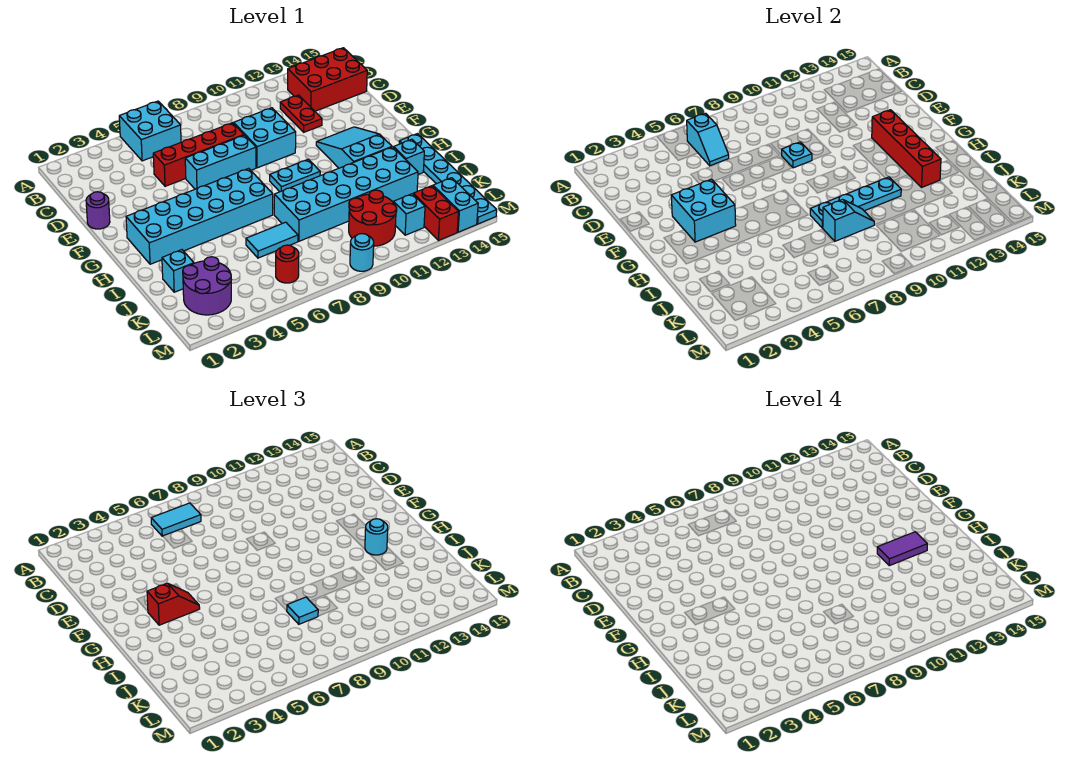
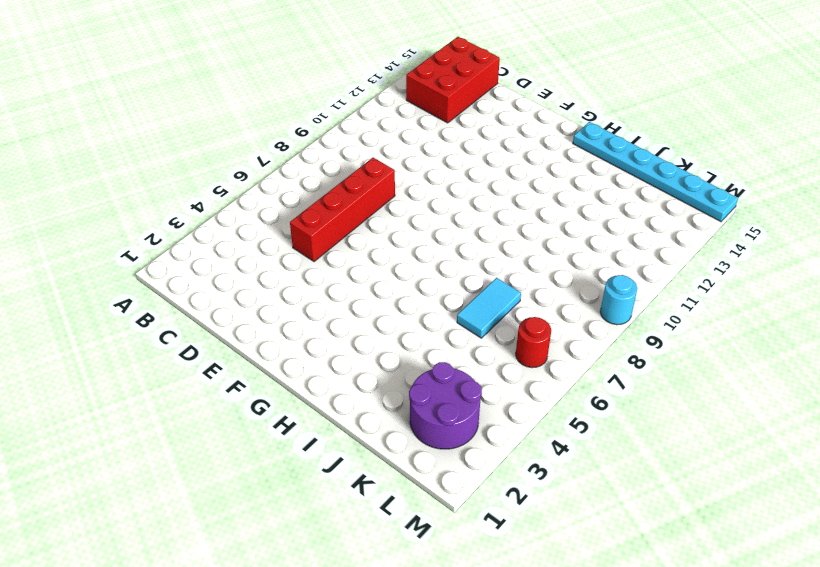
none -> cyan 2x2 brick [119,101,181,161]
none -> red 1x2 plate [280,95,322,132]
none -> cyan 2x2 brick [234,108,296,168]
none -> purple 1x1 round brick [86,192,110,229]

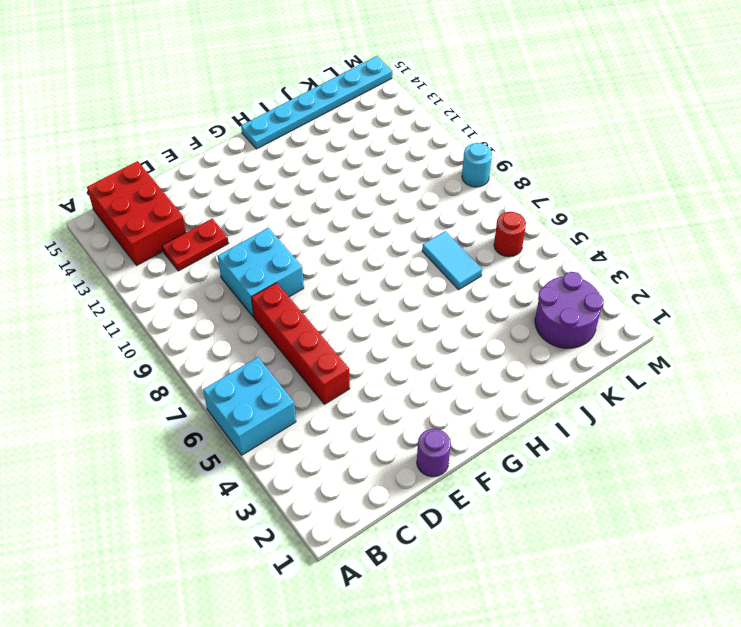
none -> cyan 1x3 brick [185,135,256,189]
none -> cyan 2x3 slope [316,127,392,168]
none -> cyan 2x6 brick [126,168,273,264]
none -> cyan 1x2 plate [270,159,320,192]

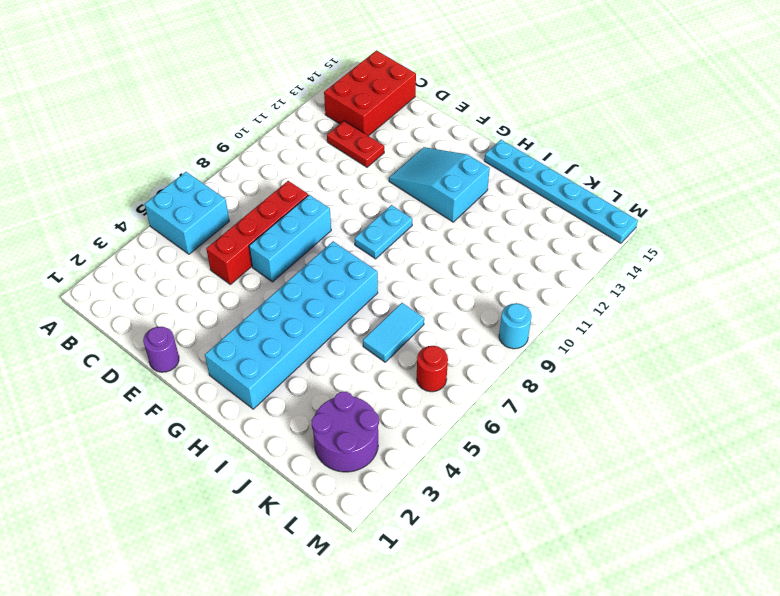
none -> cyan 2x2 brick [234,108,296,168]
none -> cyan 2x6 brick [274,147,418,241]
none -> cyan 1x1 brick [394,139,424,174]
none -> cyan 1x1 brick [162,250,194,292]

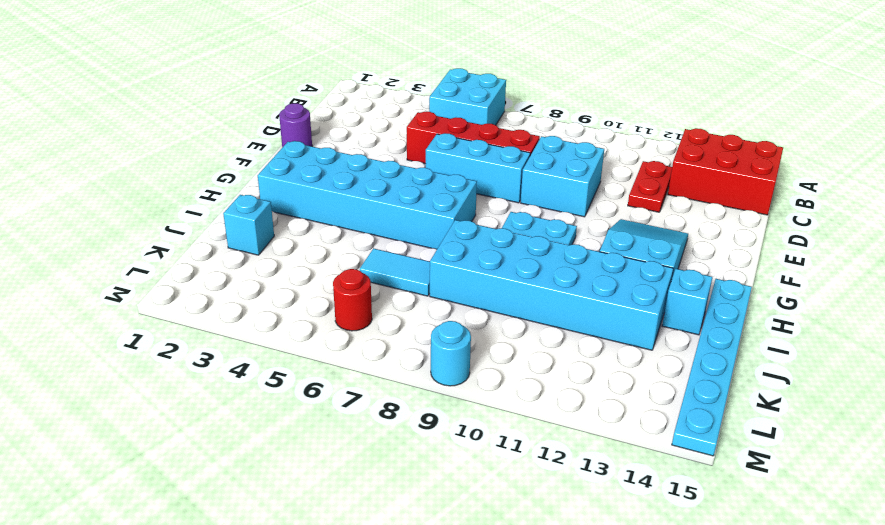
none -> purple 2x2 round brick [183,257,232,315]
none -> red 2x2 round brick [349,190,397,246]
none -> cyan 1x1 brick [393,194,425,235]
none -> red 1x2 brick [413,186,458,241]

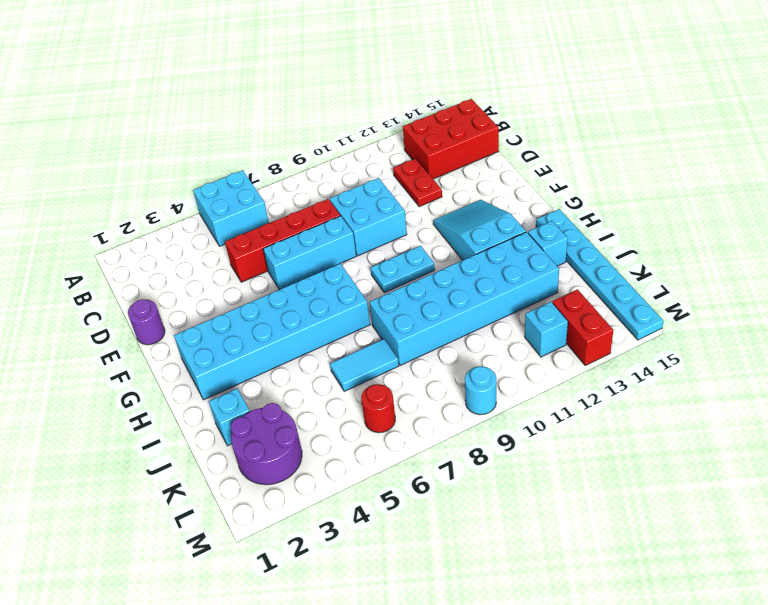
none -> red 2x2 round brick [349,190,397,246]
none -> cyan 1x2 brick [433,178,478,232]
none -> cyan 1x2 slope [687,113,729,166]
none -> cyan 1x1 plate [782,142,812,168]

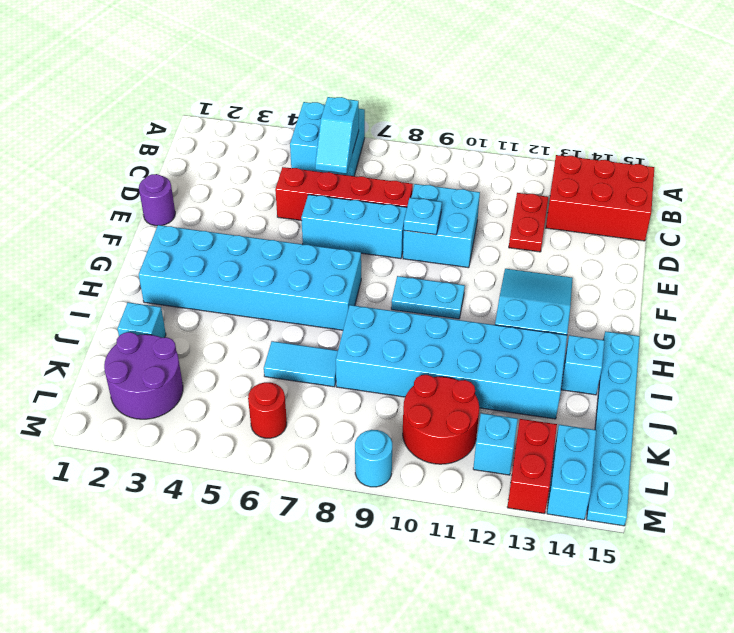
none -> cyan 2x2 brick [671,179,736,242]
none -> red 1x4 brick [872,110,941,187]
none -> cyan 1x4 plate [810,177,901,228]
none -> cyan 1x2 slope [823,199,874,241]

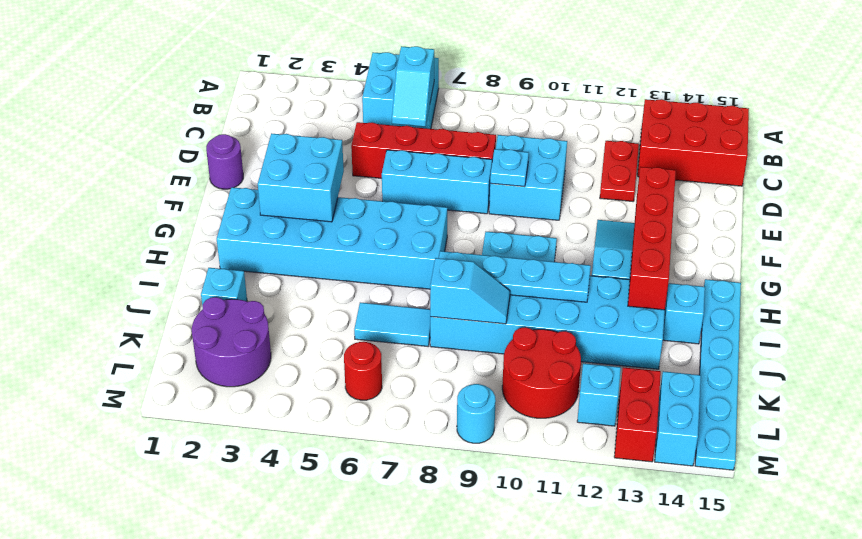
none -> cyan 1x2 tile [151,503,201,536]
none -> red 1x2 slope [147,583,200,625]
none -> cyan 1x1 round brick [365,519,388,555]
none -> cyan 1x1 tile [286,597,318,624]

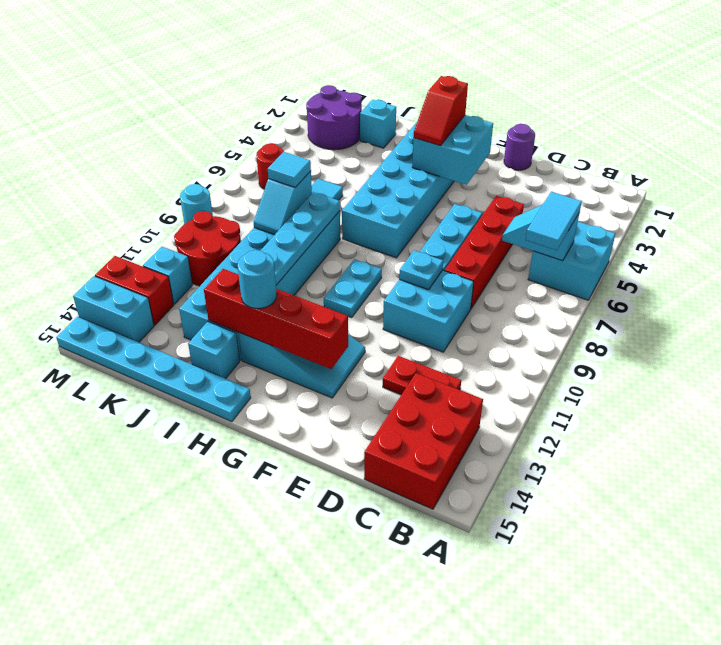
none -> purple 1x2 tile [877,532,927,566]

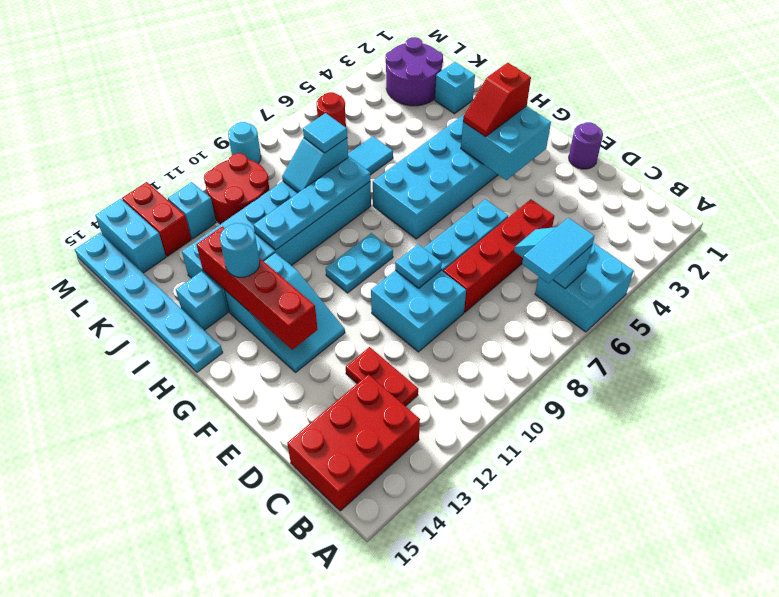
none -> purple 1x2 tile [877,532,927,566]

